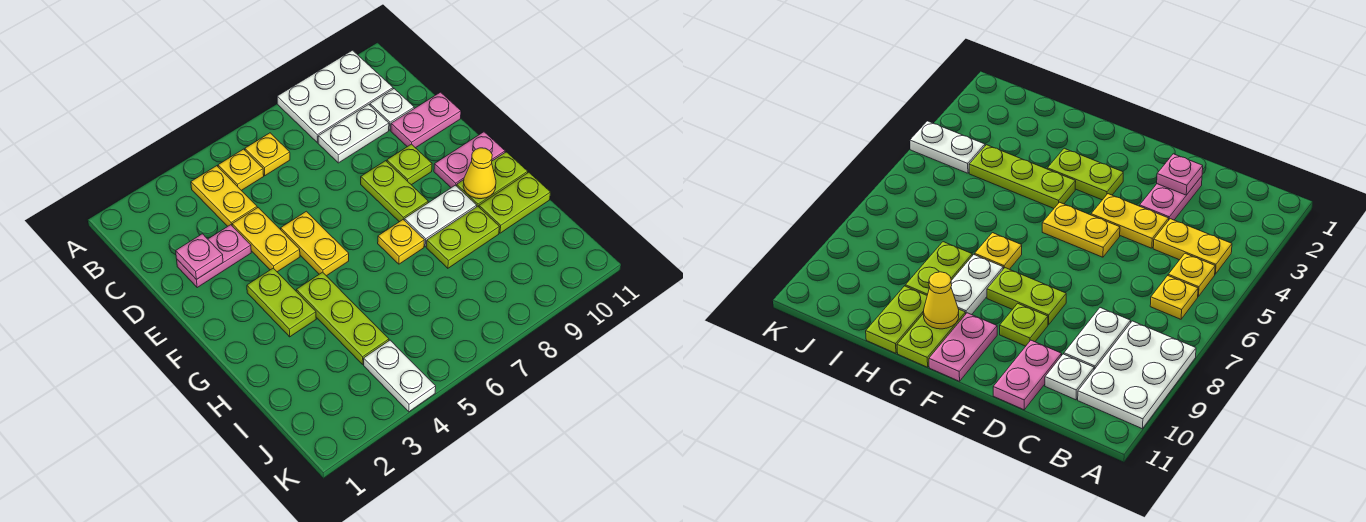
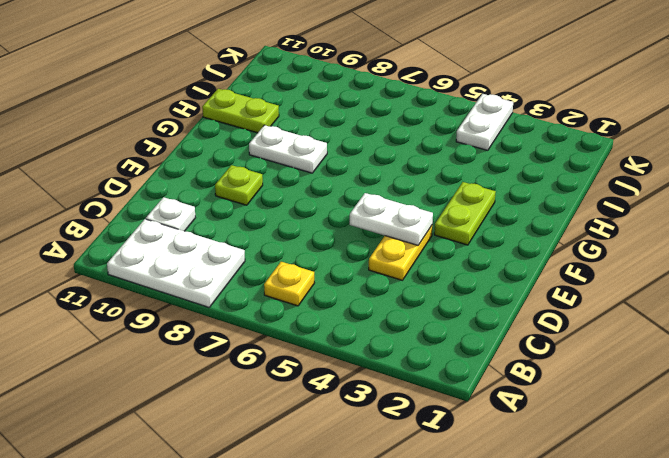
white 1x2 plate [350,193,433,245] -> white 1x2 plate moved to [318,104,389,163]
none -> yellow 1x2 plate [191,166,257,226]
none -> yellow 1x1 plate [218,149,264,191]
none -> pink 1x2 plate [177,225,251,288]

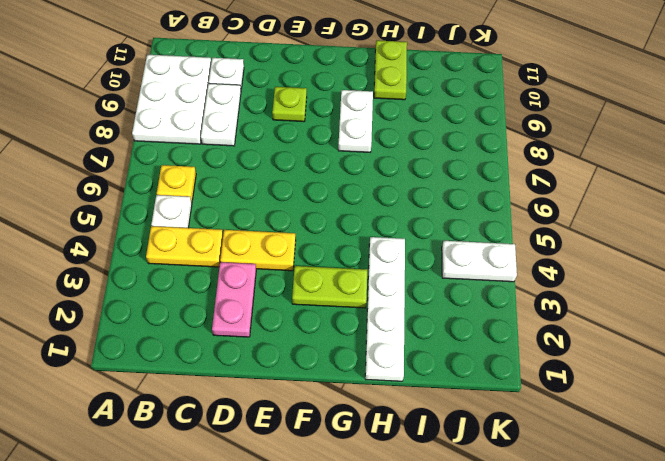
white 1x1 plate [151,195,192,228] -> yellow 1x1 plate [218,149,264,191]
white 1x4 plate [365,237,405,381] -> lime 1x3 plate [296,272,389,364]
none -> pink 1x2 plate [391,92,461,148]
none -> yellow 1x2 plate [281,211,349,276]
none -> lime 1x2 plate [361,161,428,222]

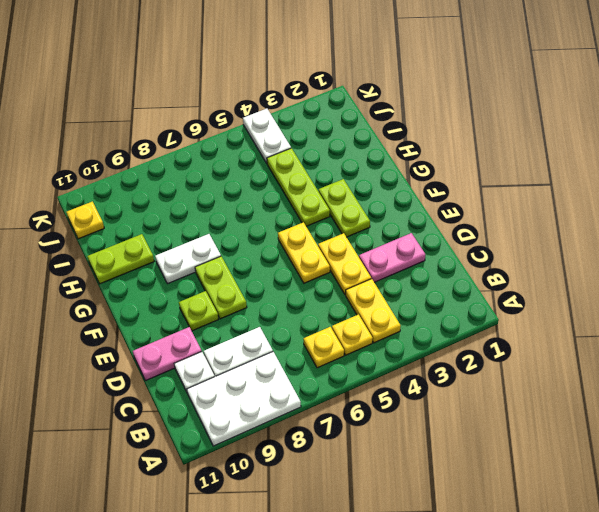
yellow 1x1 plate [66,202,104,239] -> yellow 1x1 plate moved to [378,220,424,264]
none -> pink 1x2 plate [434,132,505,188]
none -> lime 1x2 plate [457,152,528,207]
none -> lime 1x2 plate [426,206,499,268]

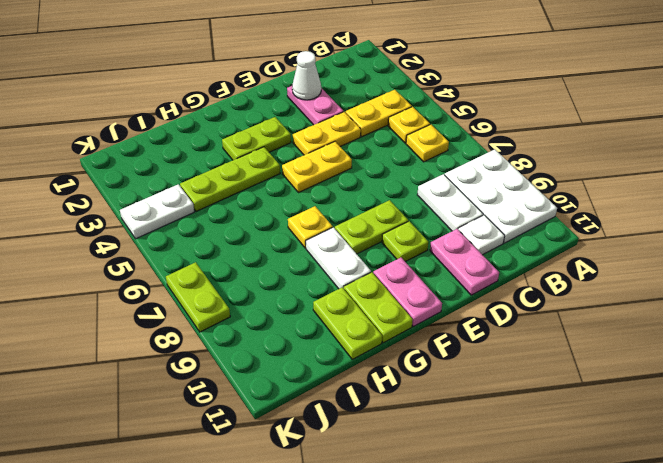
white 1x1 cone [292,51,321,100] -> pink 1x1 plate [176,234,223,280]
lime 1x2 plate [166,262,230,332] -> lime 1x2 plate moved to [426,206,499,268]
none -> yellow 1x1 cone [463,148,496,199]

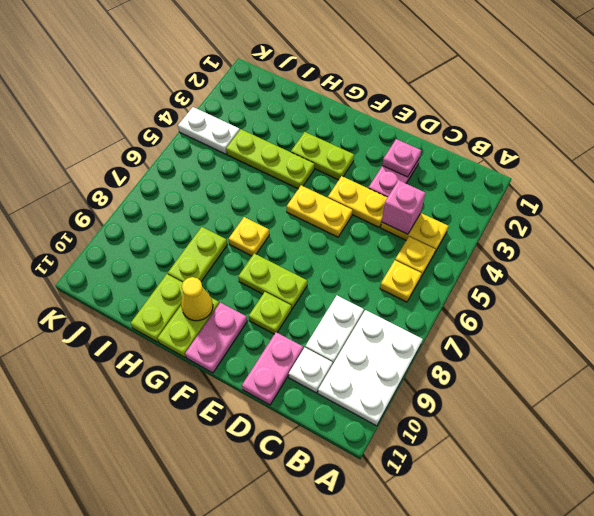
pink 1x1 brick [382,180,425,234] -> none
none -> white 1x2 plate [404,185,477,247]

